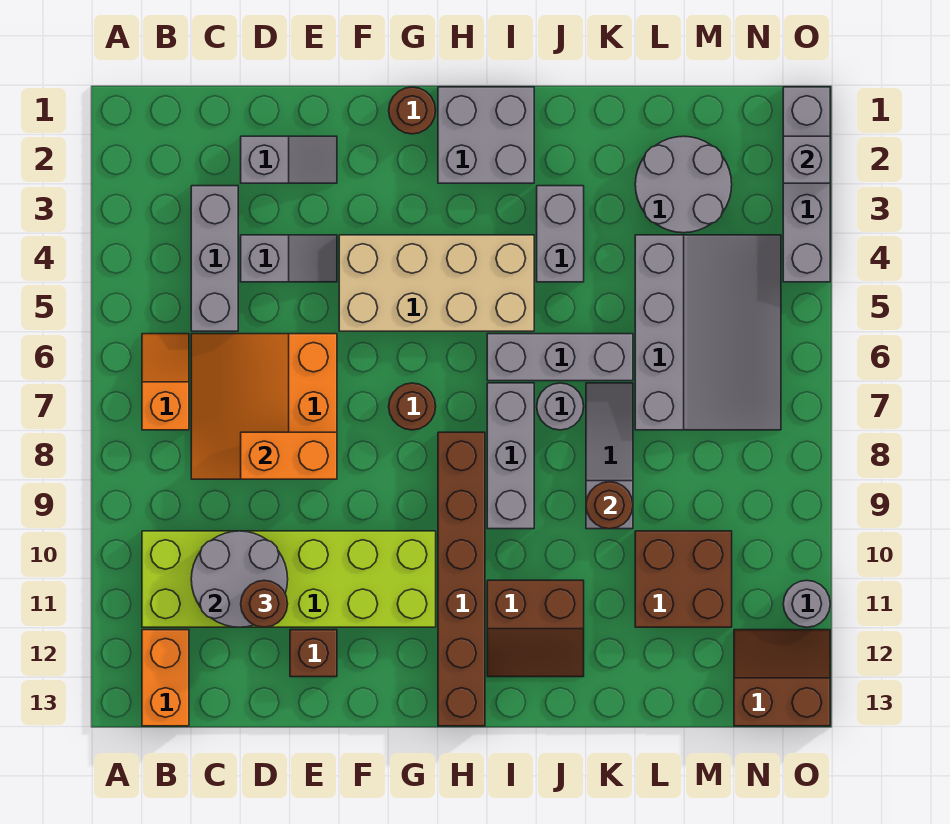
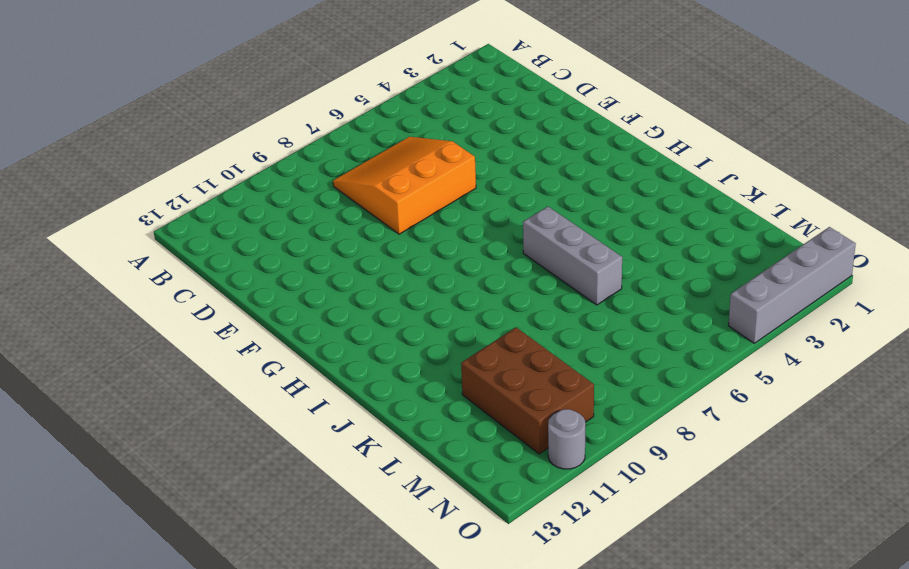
brown 2x3 brick [461,327,594,454] -> brown 2x2 brick [635,531,732,627]
none -> orange 1x2 slope [142,334,189,430]
none -> lime 2x6 brick [142,531,436,627]
none -> orange 1x2 brick [142,630,189,726]
none -> grey 1x3 brick [191,186,238,331]

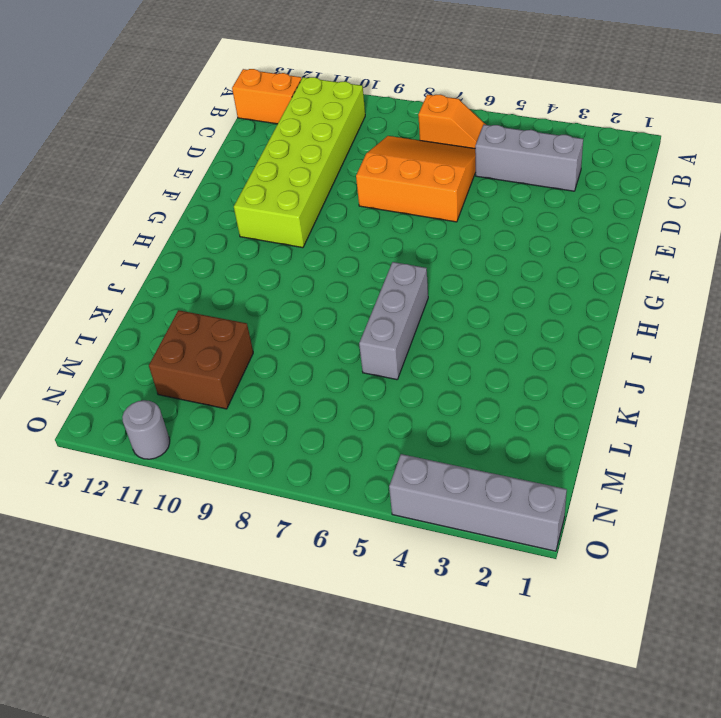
none -> grey 1x2 slope [241,136,337,183]
none -> grey 1x2 slope [241,235,337,282]
none -> brown 1x1 brick [290,630,337,677]
none -> tan 2x4 brick [339,235,534,331]

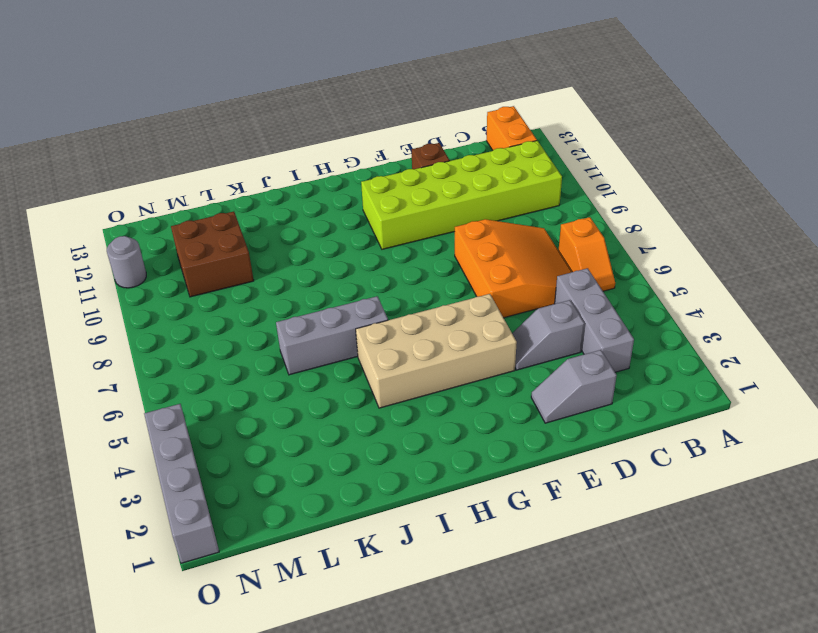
none -> brown 1x1 round brick [389,87,436,134]
none -> brown 1x1 round brick [389,383,436,430]
none -> grey 2x2 brick [438,87,534,183]
none -> brown 1x6 brick [438,432,485,726]

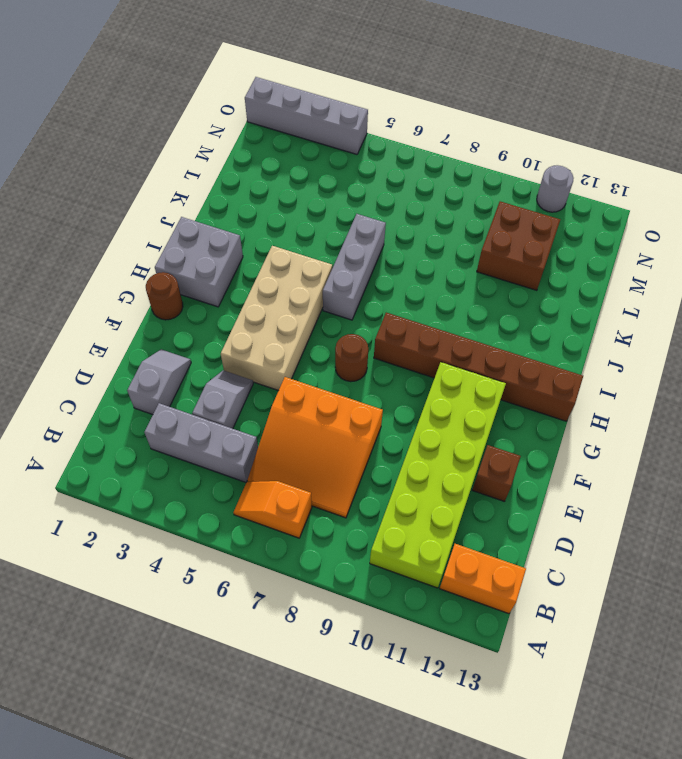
none -> grey 1x3 brick [487,383,534,529]
none -> brown 2x2 slope [487,580,584,677]
none -> grey 1x2 brick [537,186,584,282]
none -> grey 1x1 round brick [537,383,584,430]

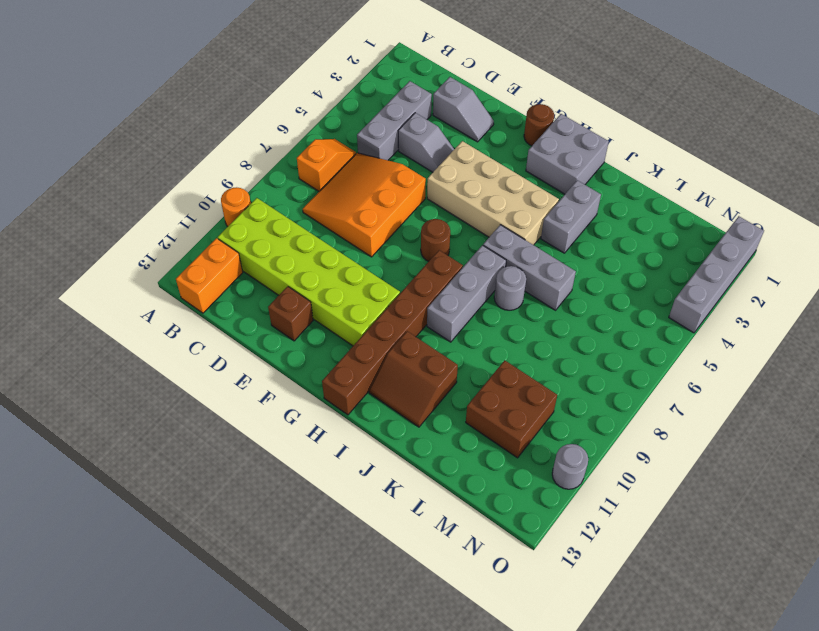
orange 1x1 round brick [221,187,251,227] -> none
none -> grey 1x3 slope [586,383,633,529]
none -> grey 2x2 round brick [635,136,732,233]
none -> grey 3x4 slope [635,235,781,430]
none -> brown 2x2 slope [734,630,830,726]

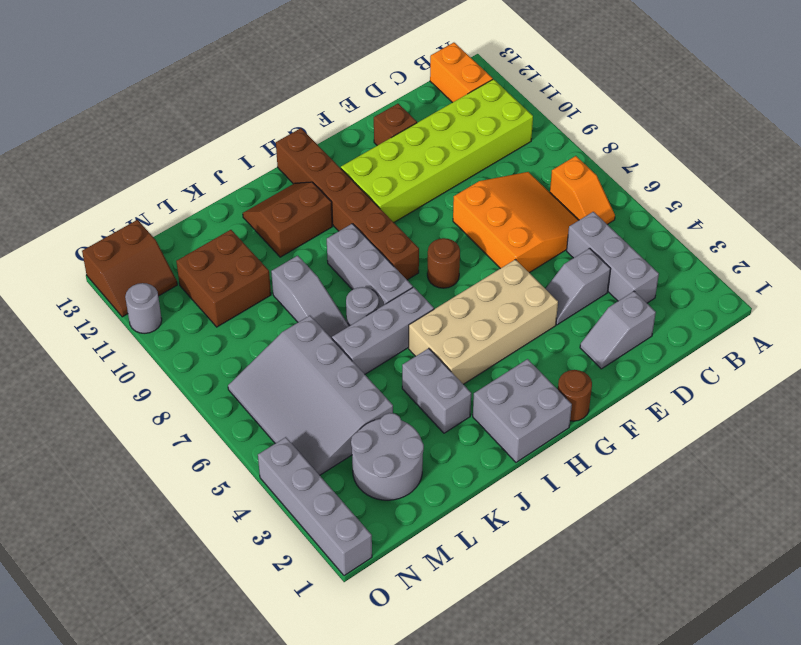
none -> grey 2x2 round brick [191,531,288,627]
none -> orange 1x2 brick [241,432,337,479]
none -> brown 1x1 round brick [586,482,633,529]
none -> grey 1x1 brick [783,136,830,183]

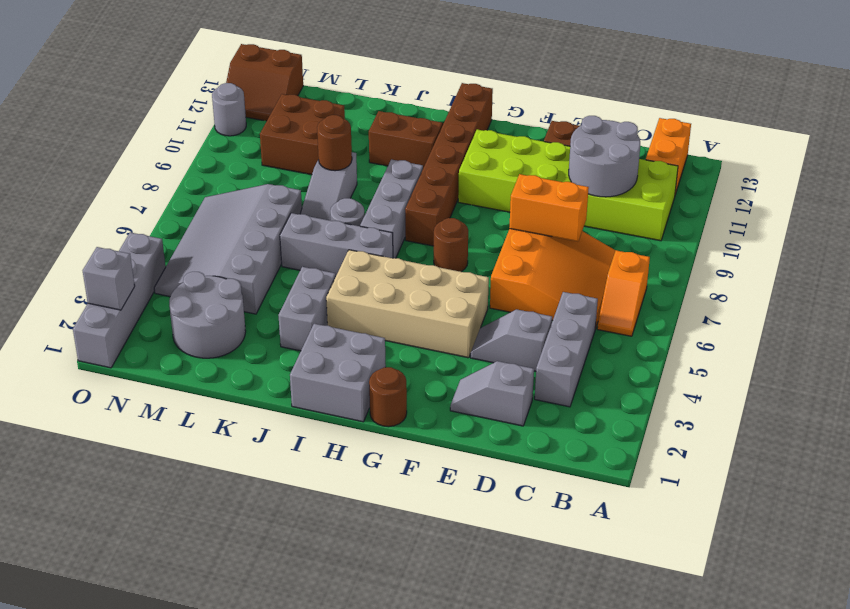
none -> brown 1x1 round brick [241,580,288,627]

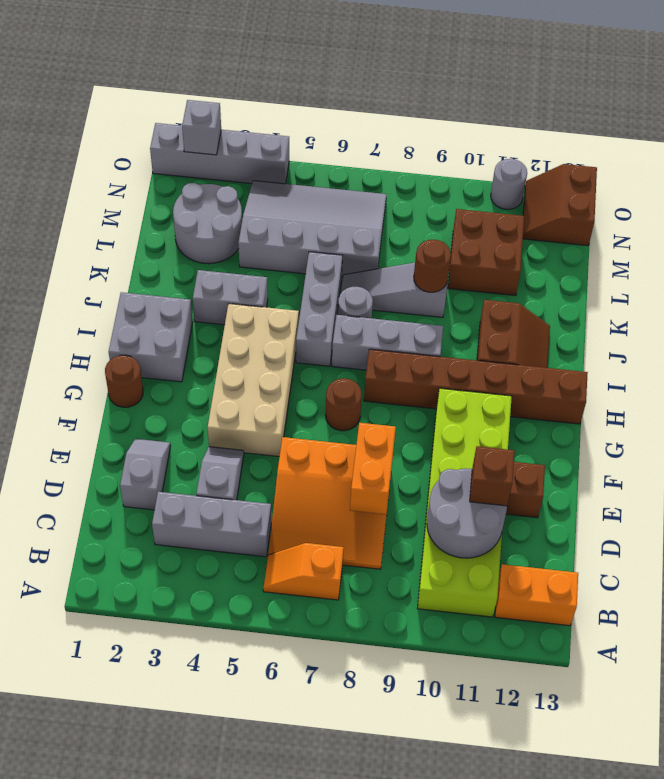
brown 1x1 brick [470,446,514,506] -> brown 1x1 round brick [241,580,288,627]

